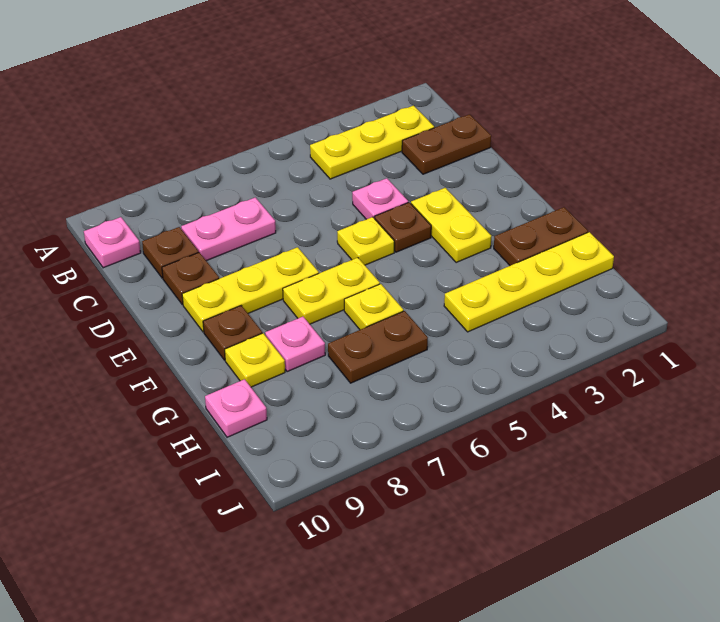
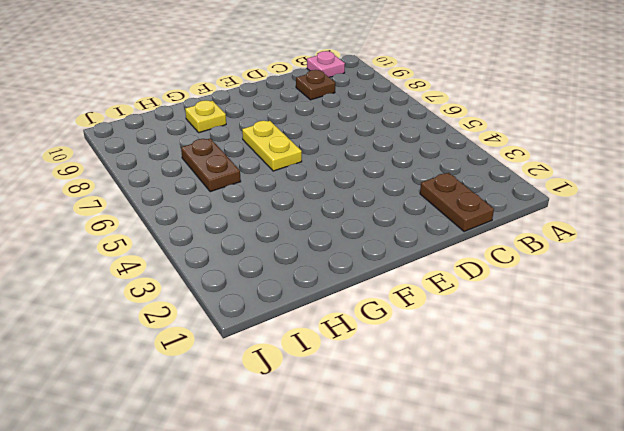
none -> yellow 1x3 plate [310,106,434,179]
none -> pink 1x2 plate [181,197,276,261]
none -> pink 1x1 plate [352,178,408,219]

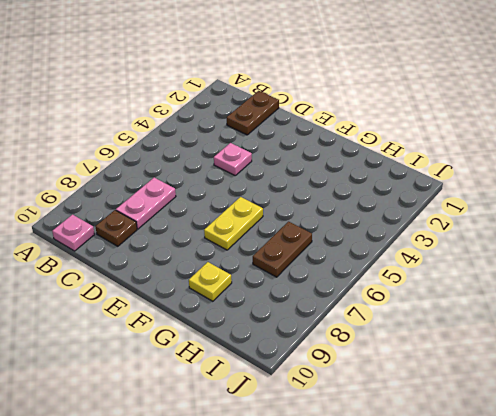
none -> yellow 1x3 plate [310,106,434,179]
none -> brown 1x1 plate [162,252,219,305]
none -> yellow 1x2 plate [411,188,491,263]

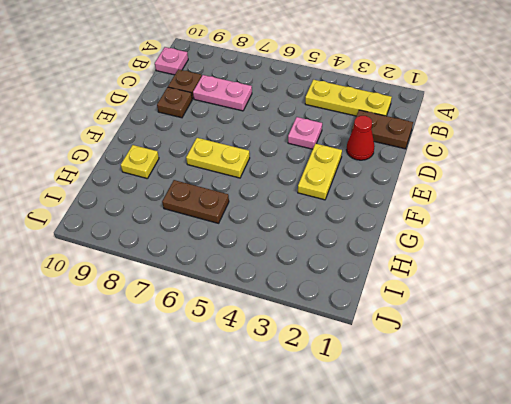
red 1x1 cone [347,116,375,160] -> none
none -> brown 1x1 plate [375,202,431,252]
none -> yellow 1x1 plate [337,217,394,265]
none -> yellow 1x3 plate [182,247,319,332]

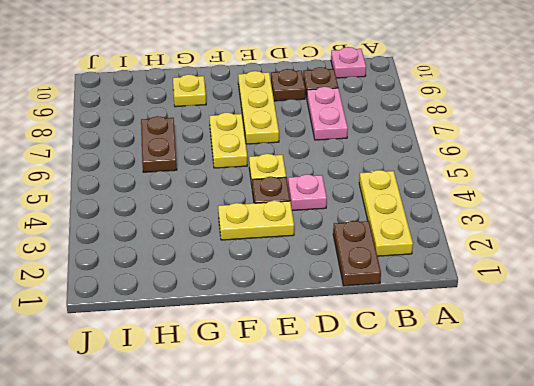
none -> brown 1x1 plate [203,306,262,360]
none -> brown 1x2 plate [494,207,588,266]
none -> yellow 1x1 plate [344,284,403,330]

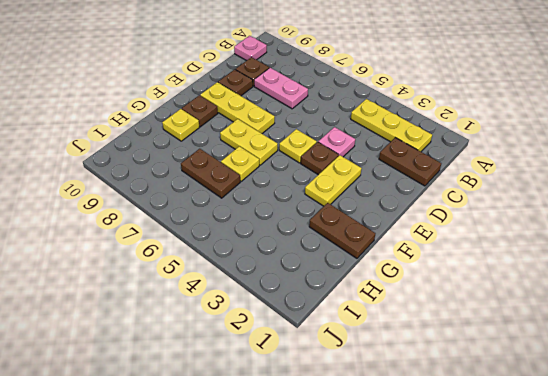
none -> pink 1x1 plate [265,317,325,372]
none -> yellow 1x4 plate [444,232,614,332]
none -> pink 1x1 plate [205,379,267,437]

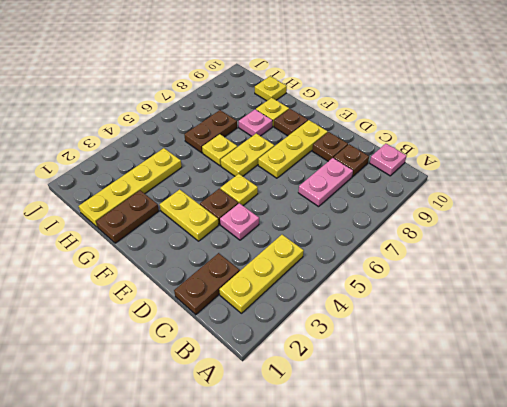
yellow 1x1 plate [255,76,287,101] -> pink 1x1 plate [205,379,267,437]

